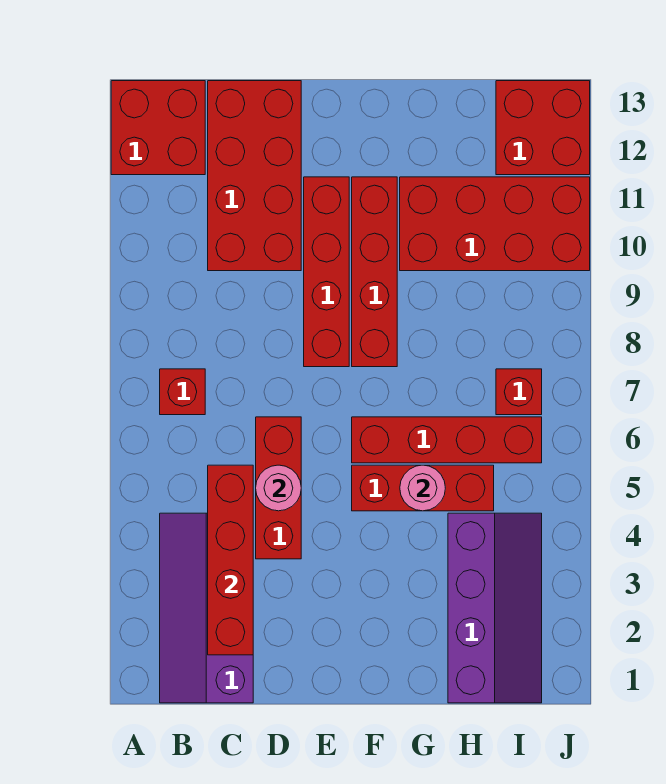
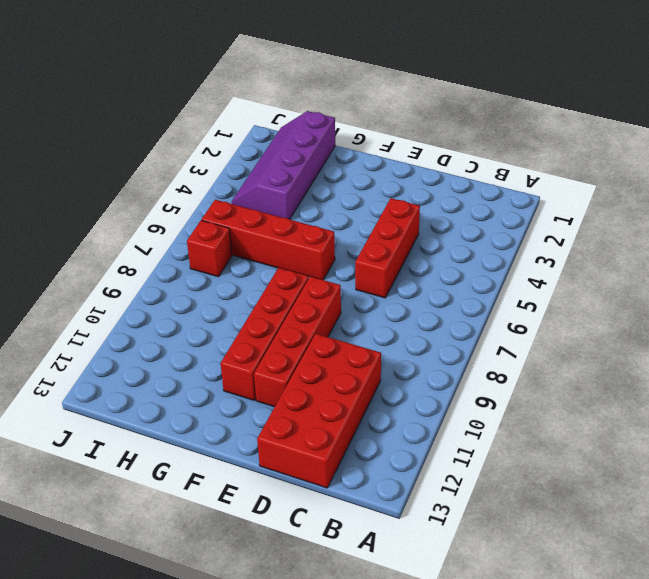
none -> red 2x2 brick [111,81,205,175]
none -> purple 2x4 slope [160,513,253,703]
none -> red 1x1 brick [160,369,205,415]

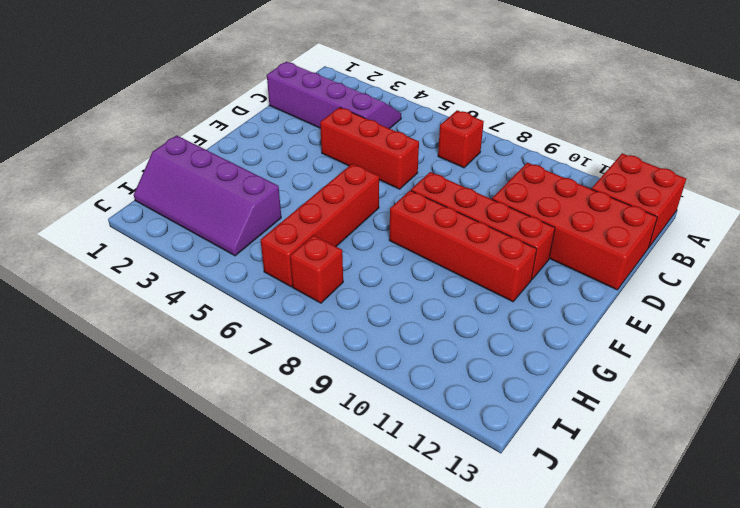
none -> red 1x3 brick [352,465,494,511]
none -> red 2x4 brick [400,177,590,271]
none -> red 2x2 brick [496,81,590,175]

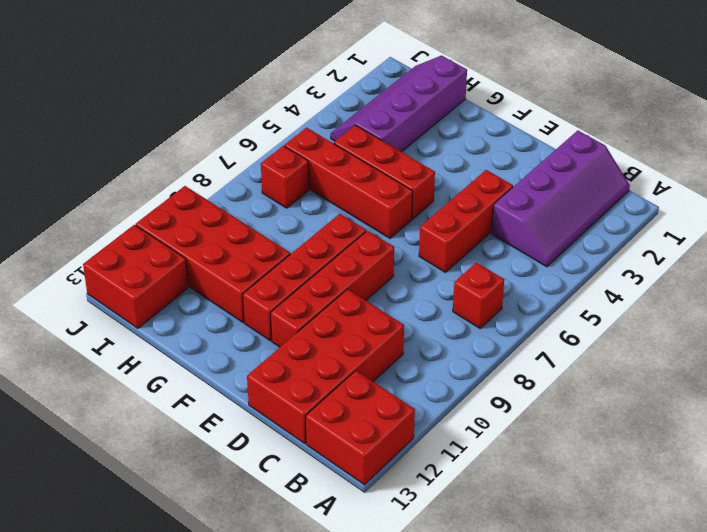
none -> red 1x4 brick [208,465,253,655]
none -> pink 1x1 round brick [256,465,301,511]
none -> pink 1x1 round brick [400,465,445,511]

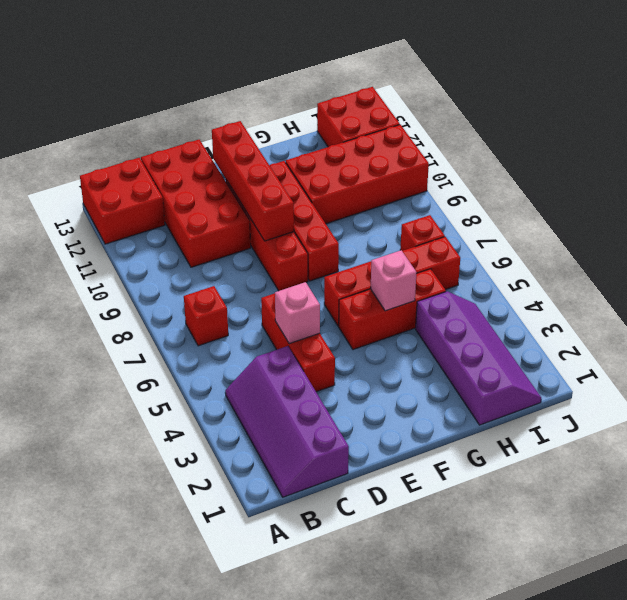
pink 1x1 brick [275,282,320,344] -> pink 1x1 round brick [256,465,301,511]
red 1x4 brick [212,121,294,241] -> red 1x4 brick moved to [208,465,253,655]
pink 1x1 brick [371,250,417,311] -> pink 1x1 round brick [400,465,445,511]

